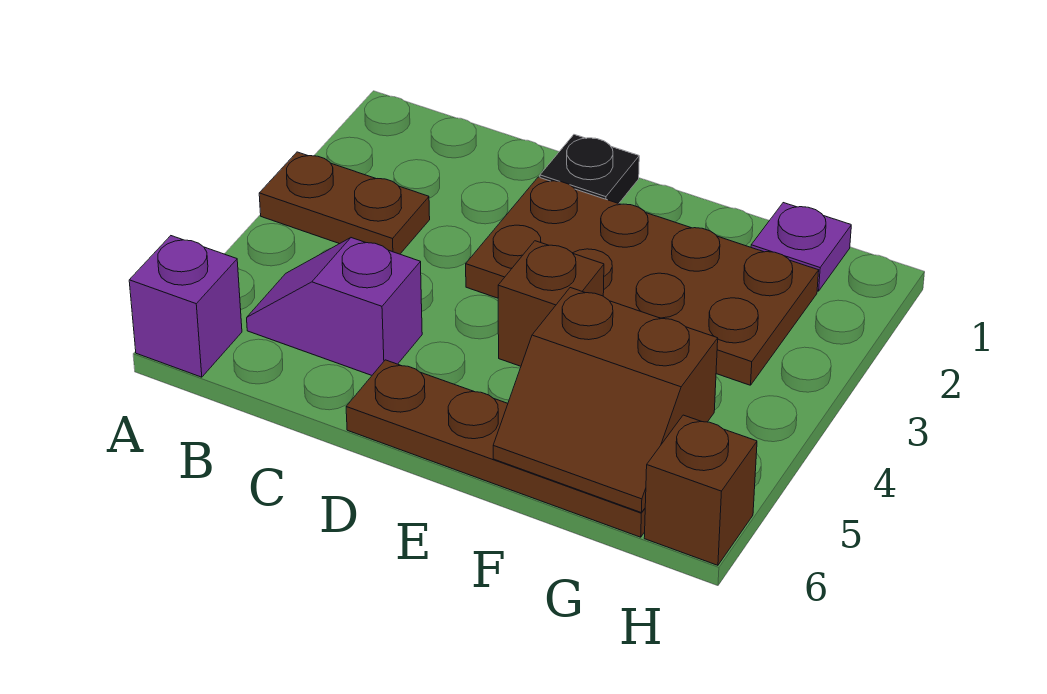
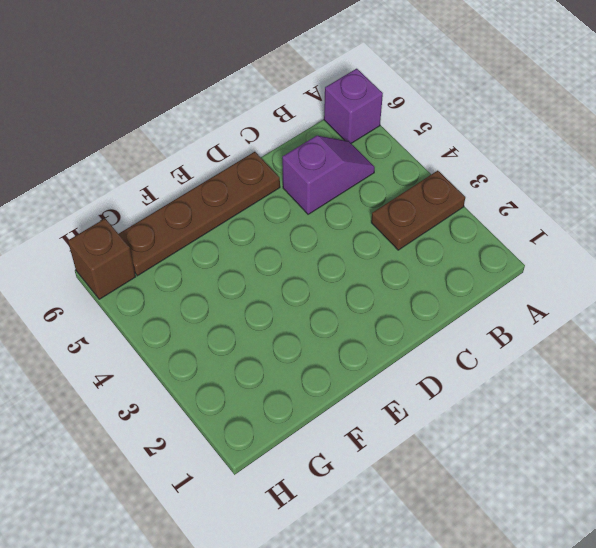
none -> black 1x1 plate [540,135,639,204]
none -> brown 2x4 plate [466,177,819,385]

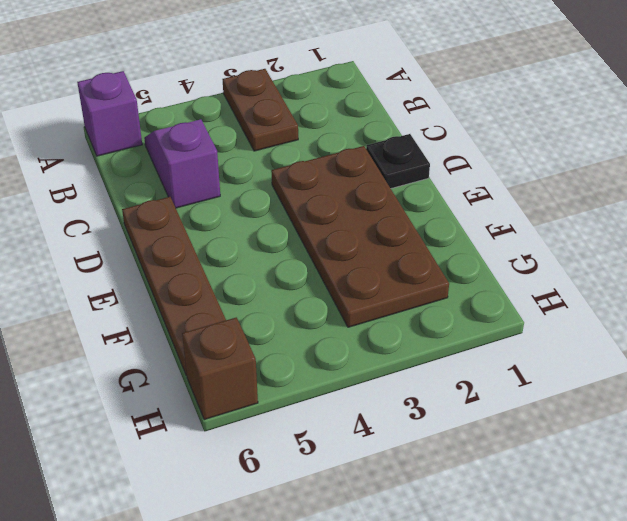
none -> brown 1x1 brick [498,241,604,366]
none -> purple 1x1 plate [751,203,851,291]

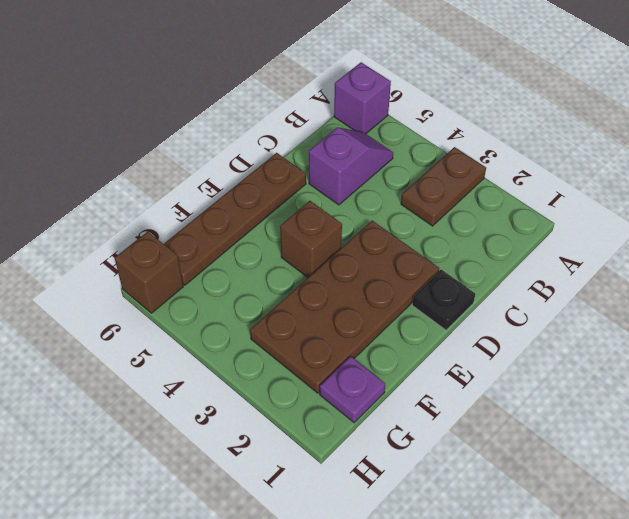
none -> brown 2x2 slope [493,288,718,512]

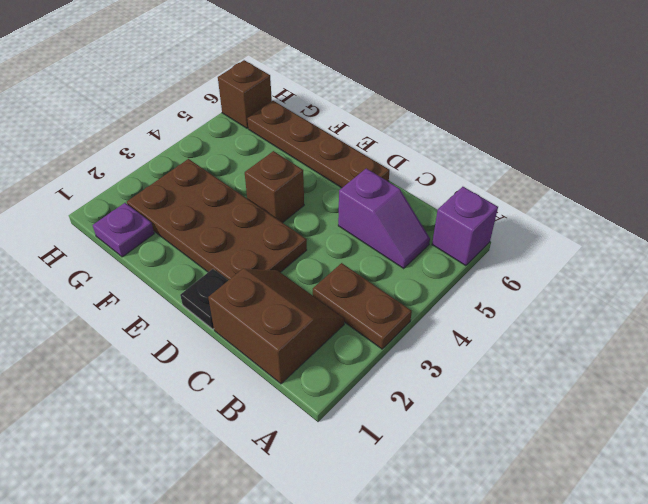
brown 2x2 slope [208,269,345,384] -> brown 2x2 slope moved to [493,288,718,512]

